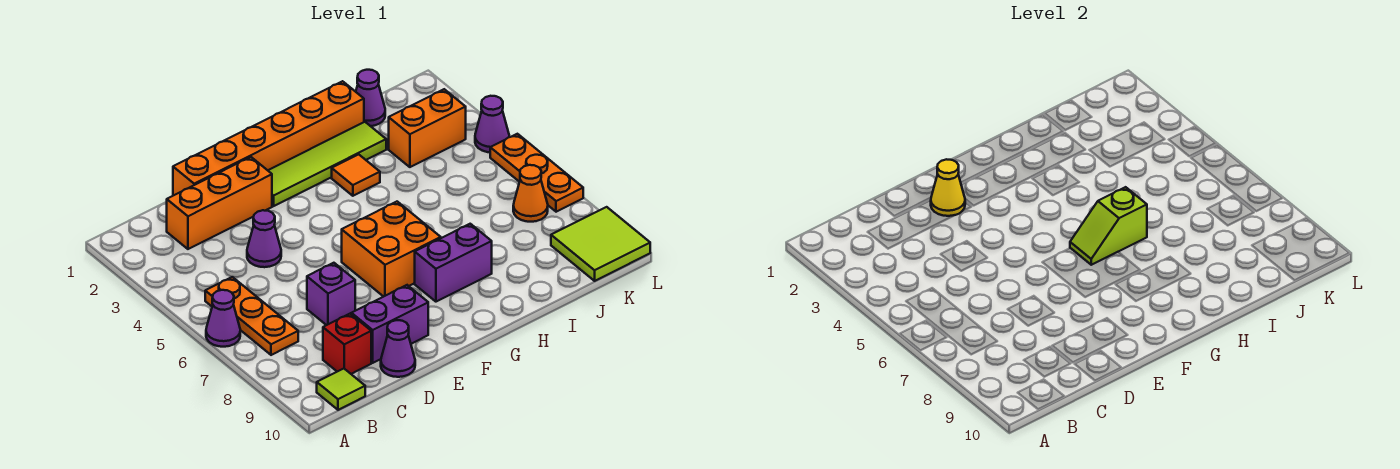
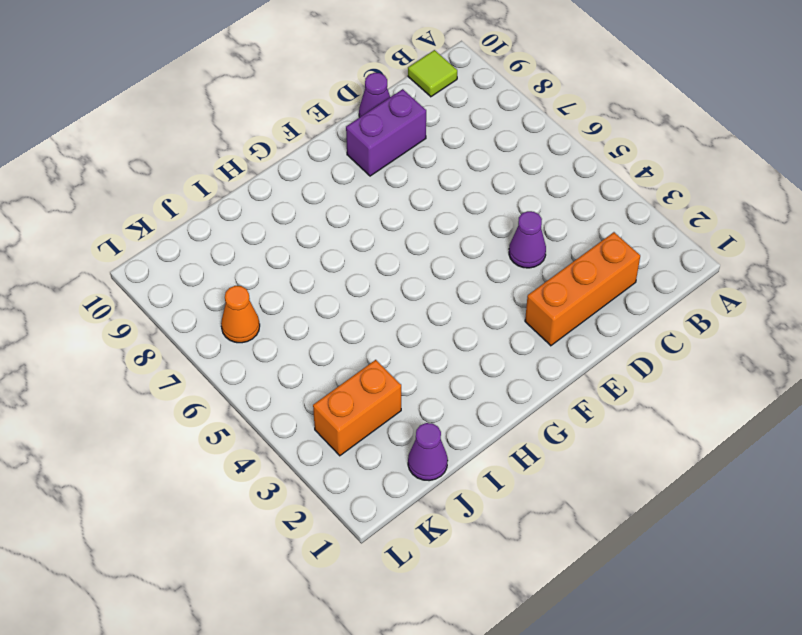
none -> purple 1x1 cone [206,290,240,347]
none -> orange 1x3 plate [205,277,298,355]
none -> red 1x1 brick [323,314,371,374]

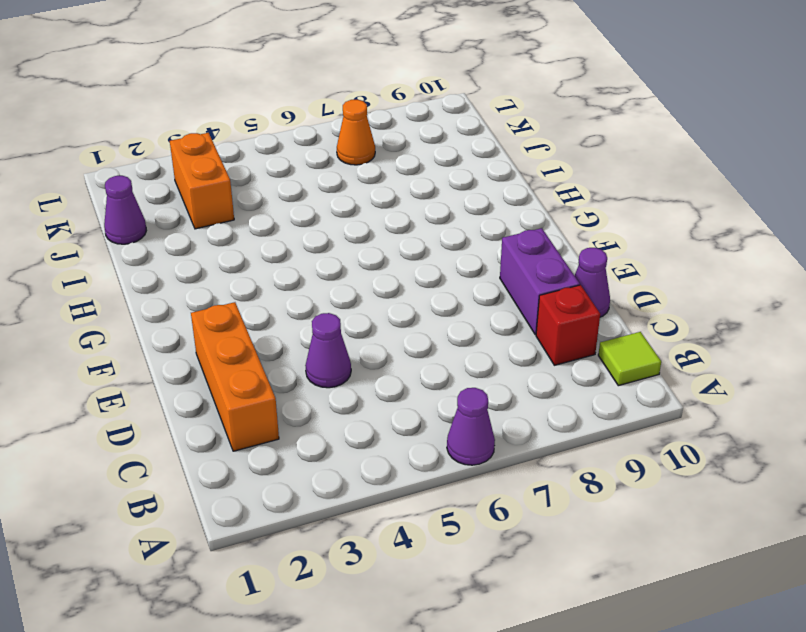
none -> orange 1x3 plate [205,277,298,355]
none -> orange 1x6 brick [173,81,364,196]
none -> purple 1x1 brick [307,263,355,325]

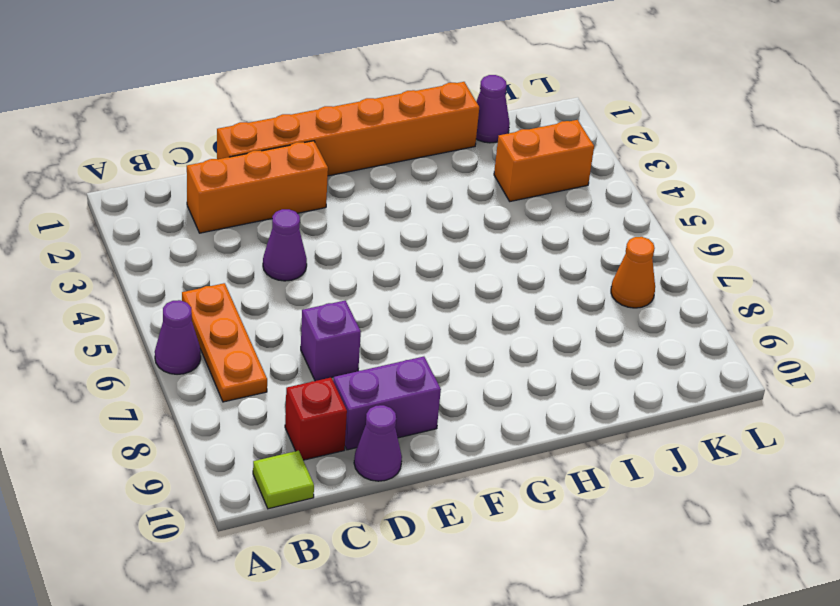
none -> lime 1x4 tile [268,122,386,206]
none -> orange 2x2 brick [342,202,441,297]
none -> purple 1x2 brick [415,224,492,302]

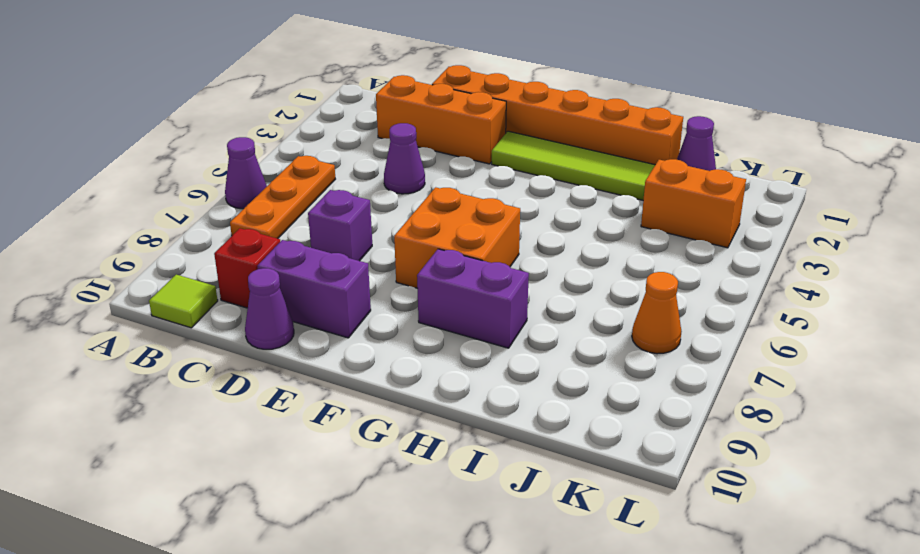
none -> orange 1x1 tile [332,154,380,196]
none -> lime 2x2 tile [551,207,650,281]
none -> purple 1x1 cone [475,96,509,152]

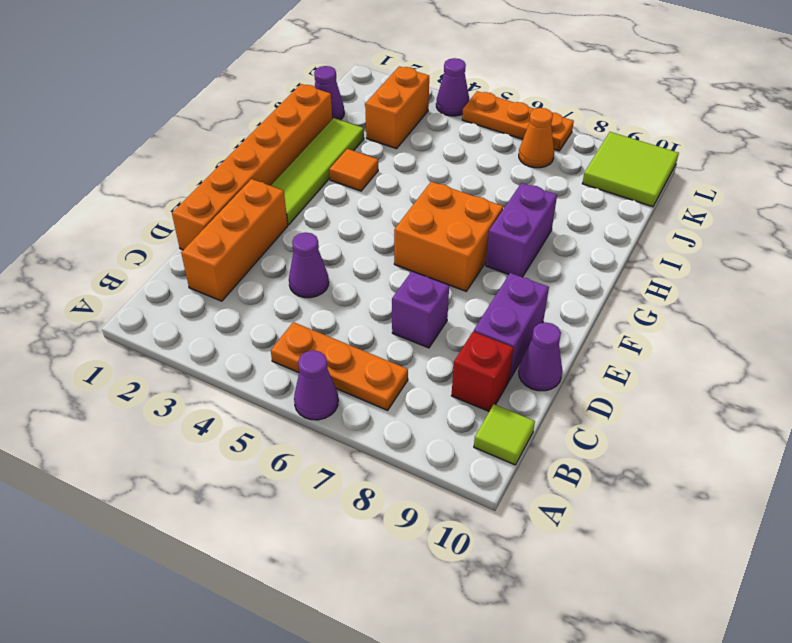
none -> yellow 1x1 cone [931,159,965,216]
none -> lime 1x2 slope [1070,187,1147,265]

